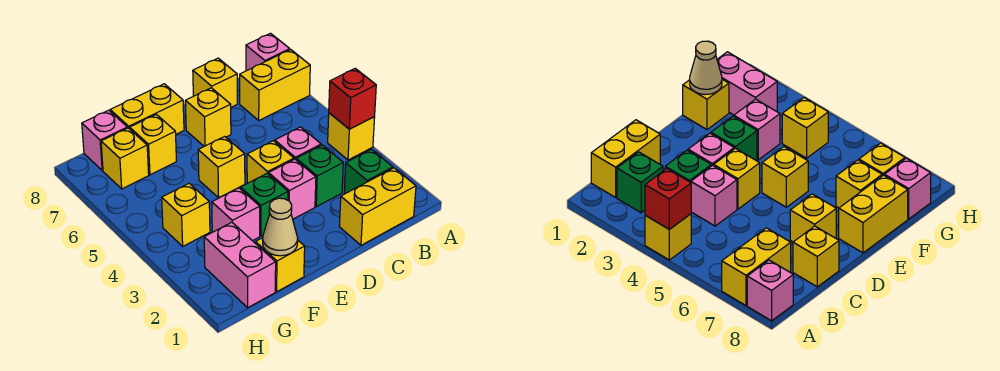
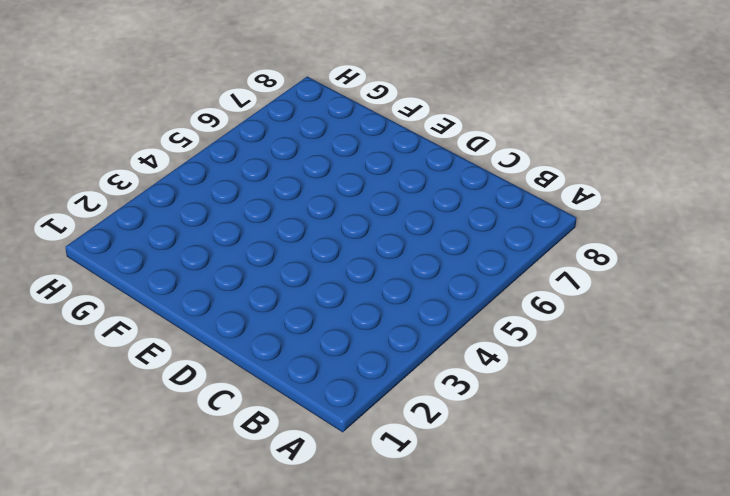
none -> yellow 1x1 brick [328,113,375,160]
none -> yellow 1x2 brick [240,50,310,120]
none -> pink 1x1 brick [246,33,290,71]

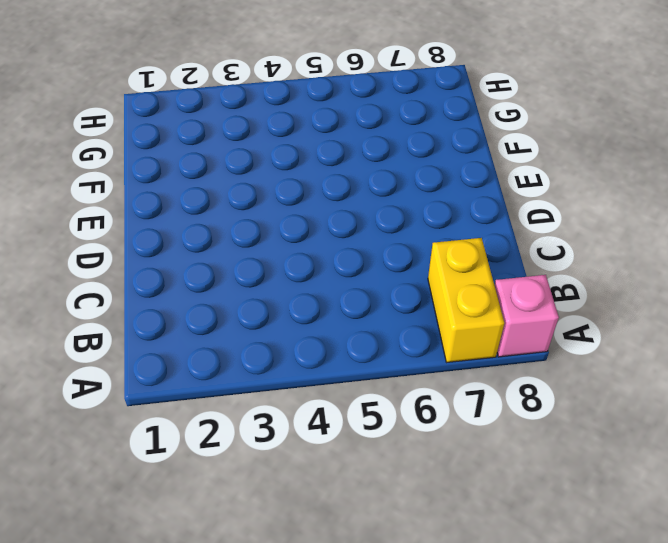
none -> yellow 1x1 brick [328,113,375,160]
none -> yellow 1x2 brick [339,168,416,245]
none -> green 1x1 brick [344,149,393,194]

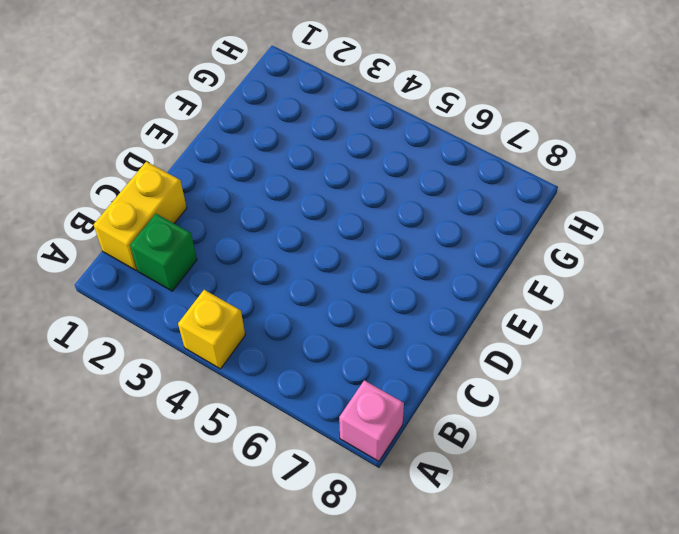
none -> yellow 1x2 brick [240,50,310,120]
none -> green 1x1 brick [296,145,343,207]
none -> pink 1x1 brick [275,127,321,159]

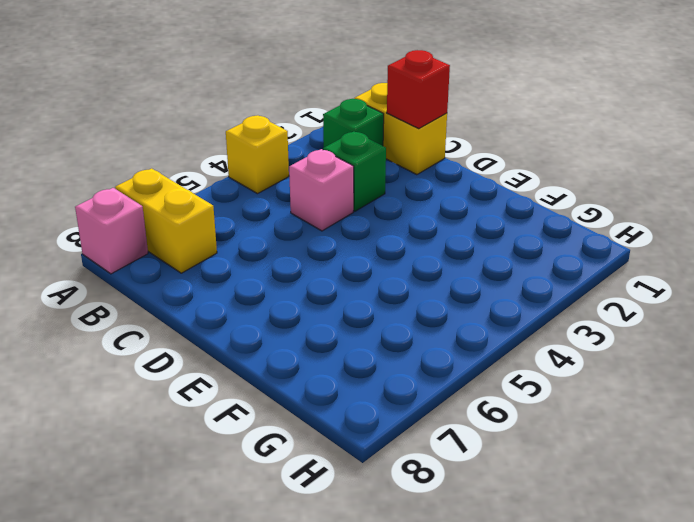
red 1x1 brick [387,50,450,129] -> red 1x1 brick moved to [329,68,376,129]
none -> yellow 1x1 brick [193,58,237,107]
none -> pink 1x1 brick [269,159,316,219]
none -> yellow 1x1 brick [247,141,294,183]

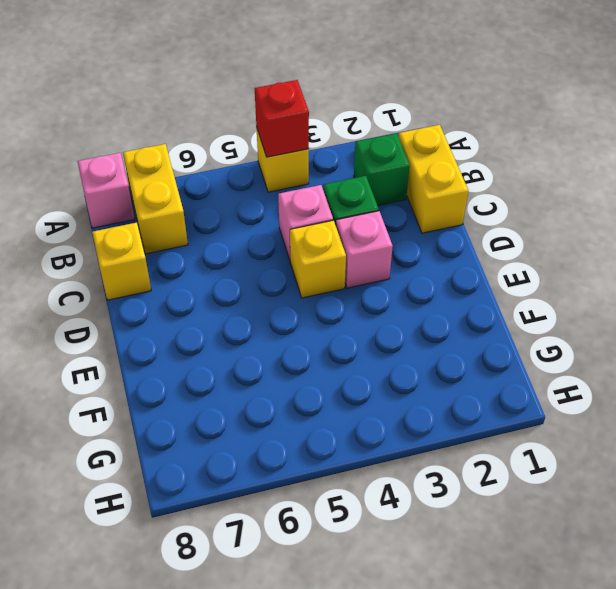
none -> yellow 1x1 brick [185,88,231,146]
none -> green 1x1 brick [240,173,288,236]
none -> yellow 1x1 brick [198,137,245,198]

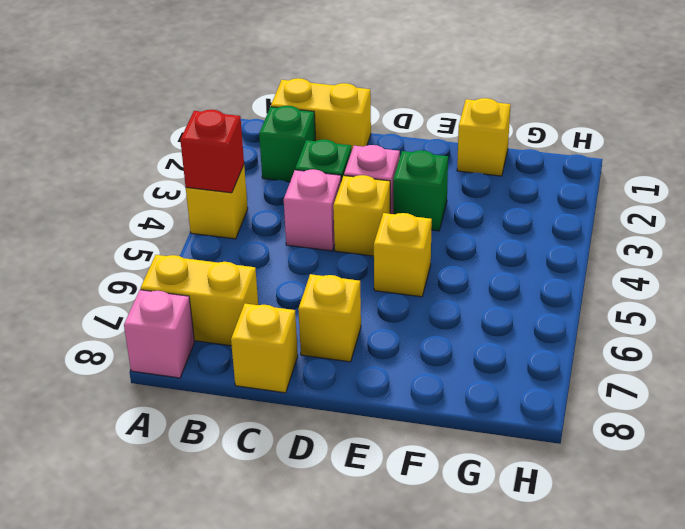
none -> yellow 1x2 brick [110,84,184,134]
none -> pink 1x1 brick [212,188,260,241]
none -> yellow 1x1 brick [130,114,176,175]

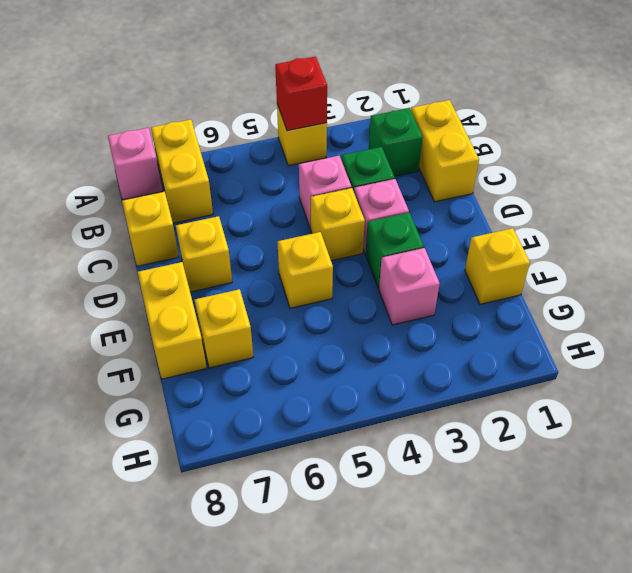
none -> pink 1x2 brick [204,222,276,308]
none -> yellow 1x1 brick [162,184,210,246]
none -> yellow 1x1 brick [101,128,149,189]

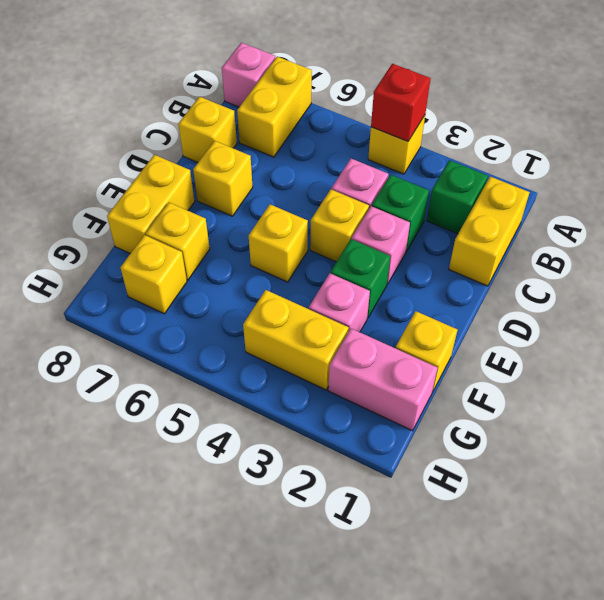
yellow 1x2 brick [243,290,349,390] -> yellow 1x1 brick [162,184,210,246]
none -> pink 1x1 brick [82,110,127,170]
none -> tan 1x1 cone [263,198,298,256]

